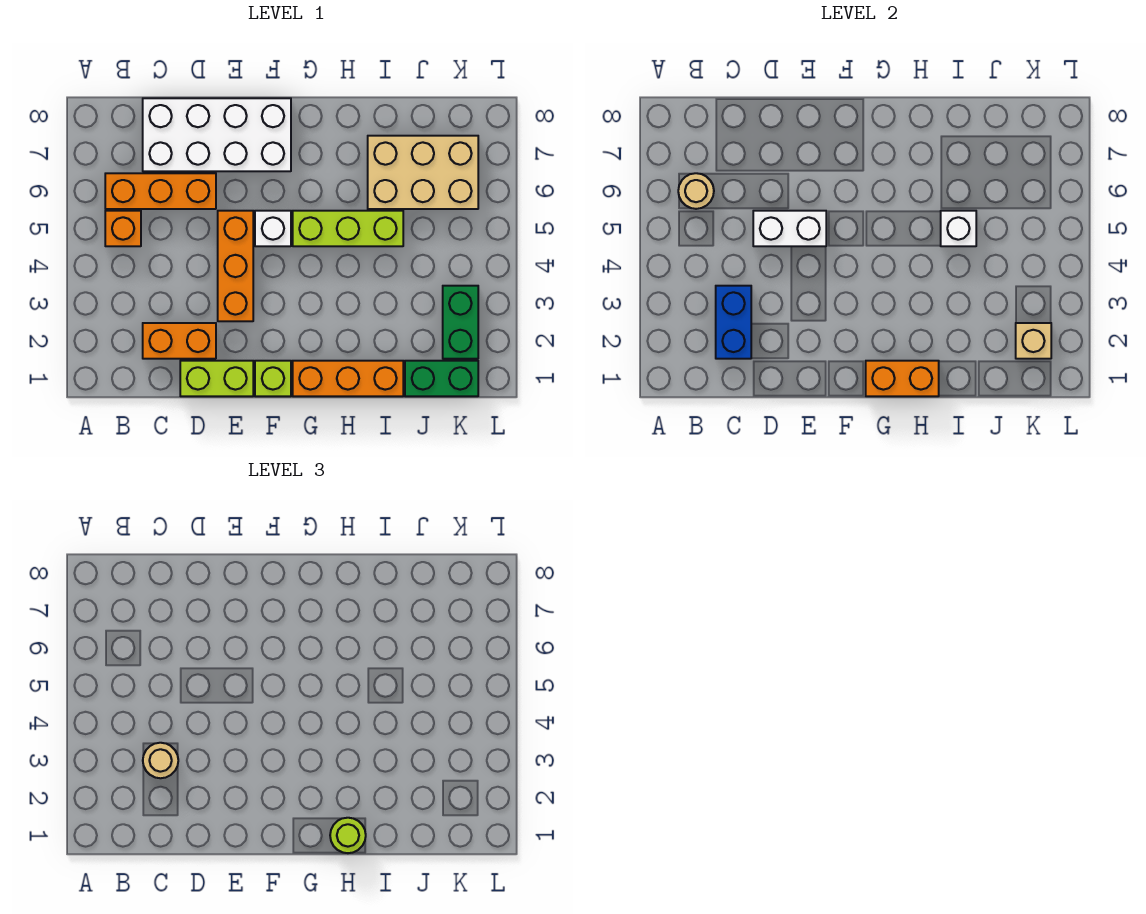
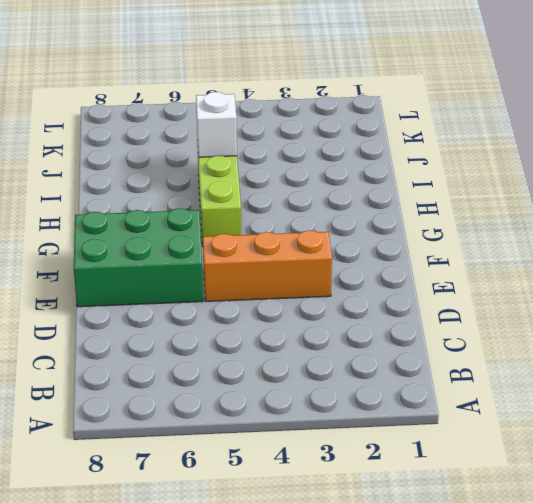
green 2x3 brick [74,208,203,307] -> white 2x4 brick [143,98,291,171]
none -> orange 1x1 brick [105,211,141,246]
none -> orange 1x3 brick [105,173,216,209]
none -> orange 1x2 brick [143,323,216,359]

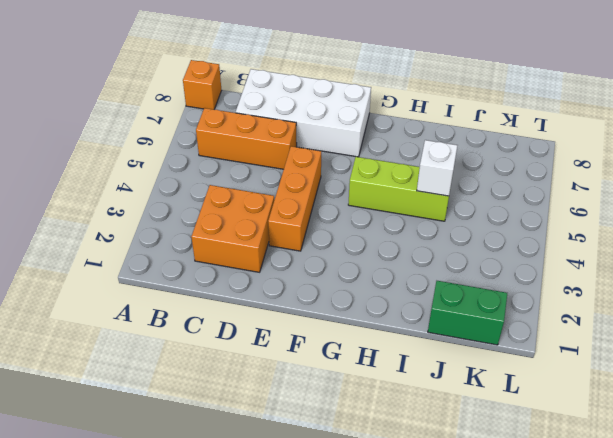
orange 1x1 brick [183,60,222,110] -> orange 1x1 brick moved to [105,211,141,246]
orange 2x2 brick [191,185,274,272] -> orange 1x2 brick [143,323,216,359]
none -> lime 1x2 brick [180,361,253,396]
none -> lime 1x1 brick [255,361,291,396]
none -> white 1x1 brick [255,211,291,246]

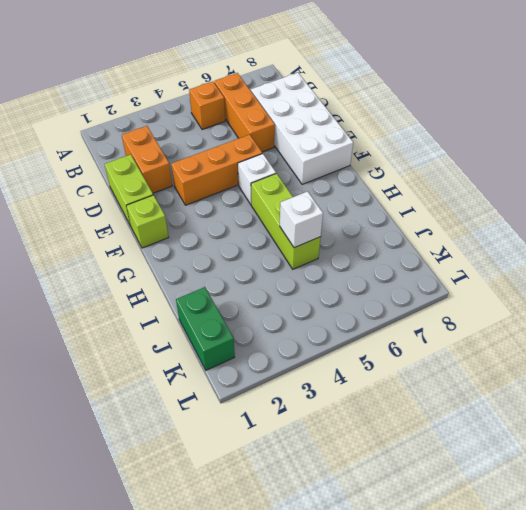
none -> orange 1x3 brick [293,361,403,396]
none -> tan 2x3 brick [368,136,478,209]
none -> green 1x2 brick [443,286,478,359]

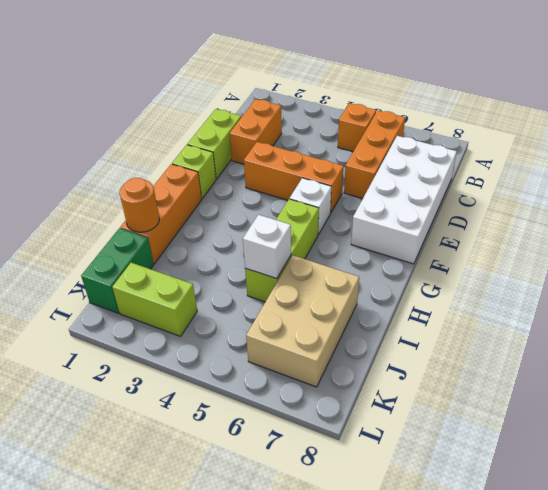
orange 1x1 round brick [120,178,159,232] -> none
lime 1x2 brick [112,263,197,336] -> green 1x2 brick [443,286,478,359]
none -> tan 1x1 round brick [678,173,714,209]
none -> blue 1x2 brick [716,286,751,359]
none -> white 1x2 brick [753,211,826,246]

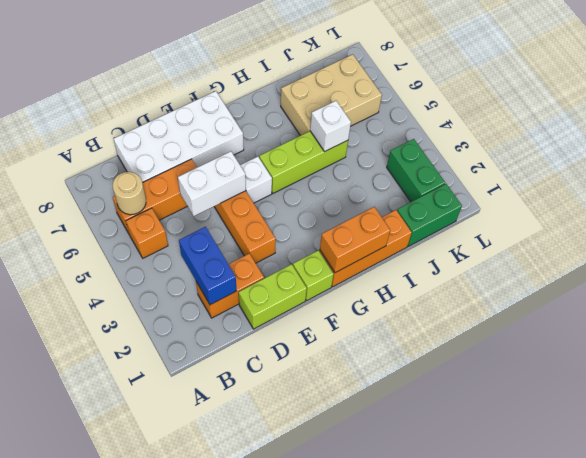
none -> tan 1x1 brick [1016,323,1051,359]
none -> tan 1x1 round brick [143,743,178,778]
none -> lime 1x1 round brick [330,818,366,853]

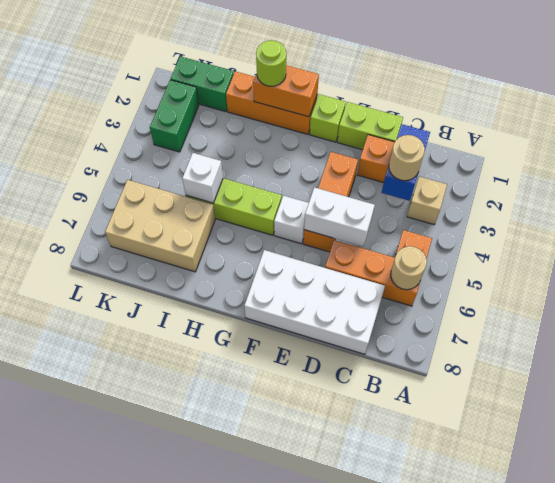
tan 1x1 brick [407,177,447,225] -> tan 1x1 brick moved to [1016,323,1051,359]

